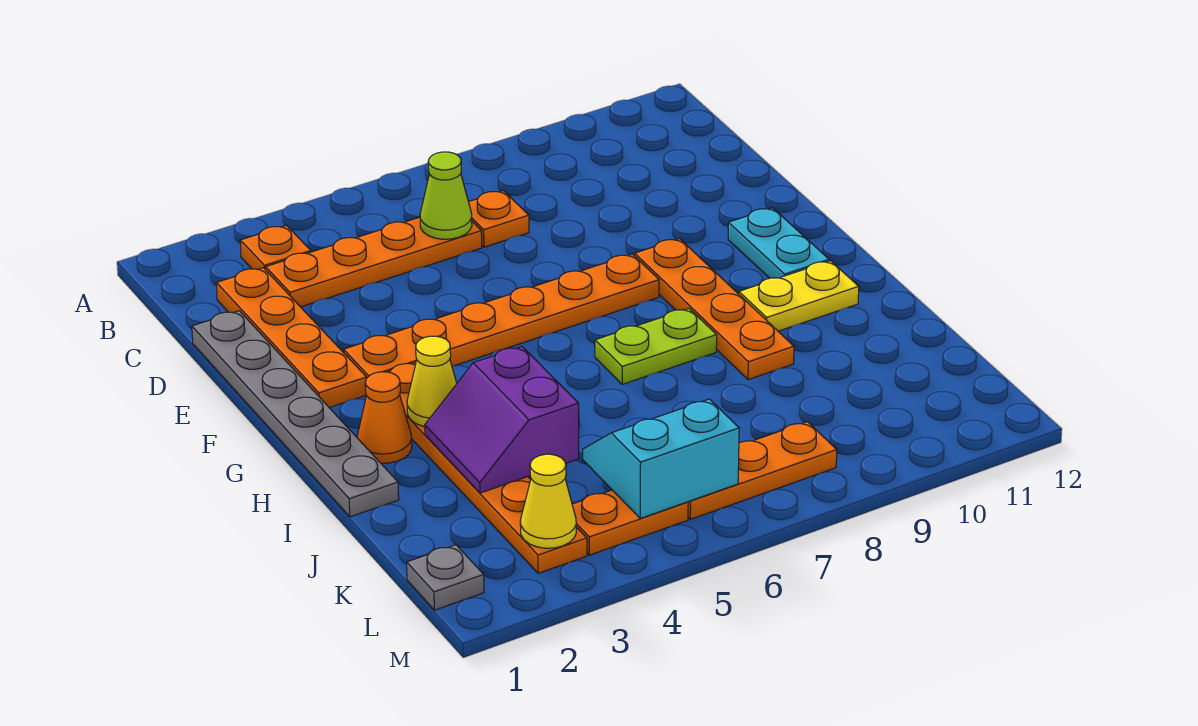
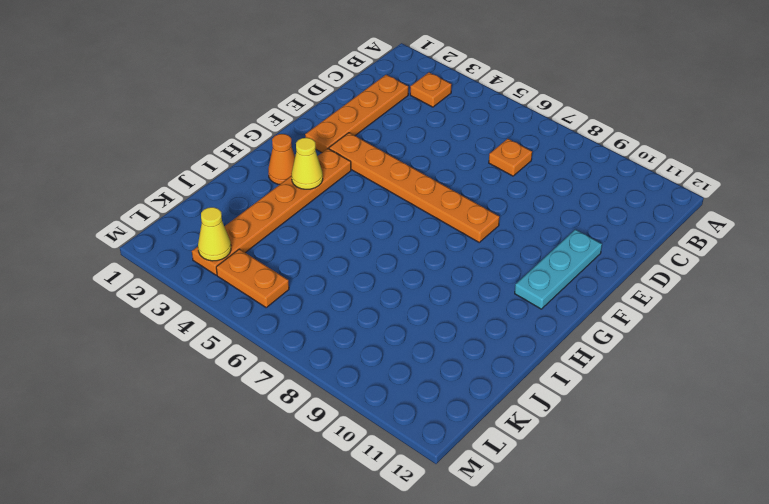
cyan 1x3 plate [515,230,602,309] -> cyan 1x2 plate [728,208,829,278]
none -> orange 1x4 plate [266,217,482,307]
none -> grey 1x6 plate [192,311,399,517]
none -> orange 1x4 plate [635,239,794,380]

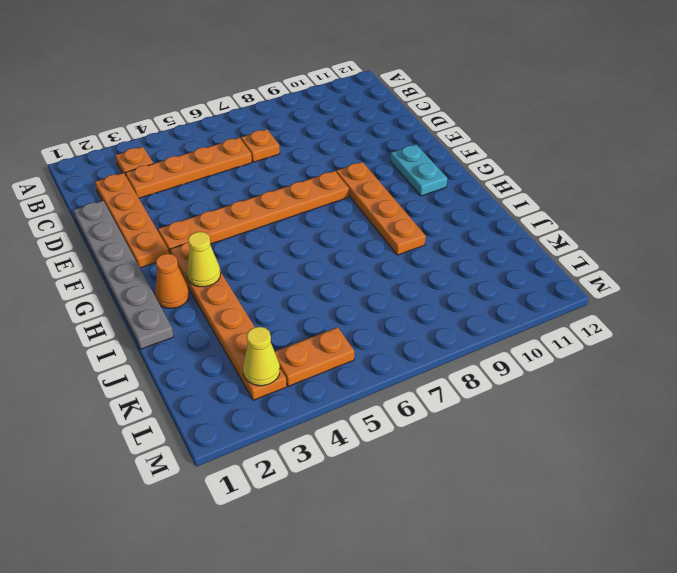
none -> lime 1x2 plate [595,308,717,384]
none -> yellow 1x2 plate [739,261,859,331]
none -> grey 1x1 plate [407,545,484,610]

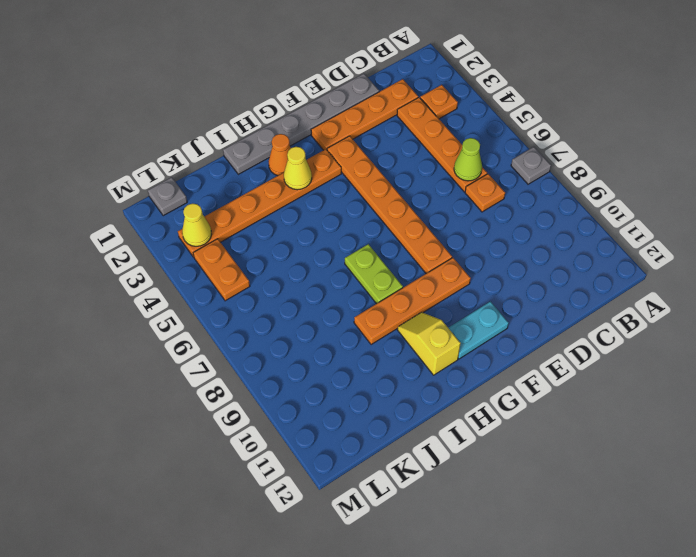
grey 1x1 plate [511,147,551,184] -> none
yellow 1x2 slope [397,312,461,375] -> yellow 1x2 plate [739,261,859,331]
none -> orange 1x3 plate [688,422,837,519]
none -> purple 2x2 slope [425,347,579,493]
none -> cyan 2x2 slope [583,399,739,518]

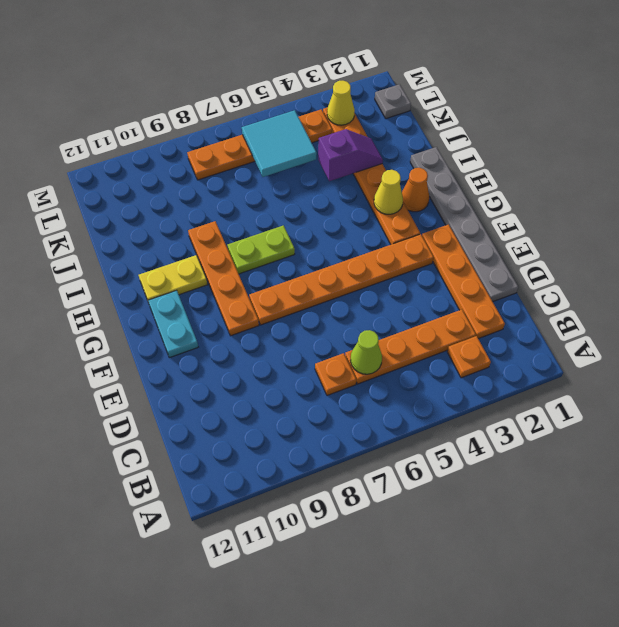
purple 1x2 slope [318,129,383,181] -> purple 2x2 slope [425,347,579,493]
cyan 2x2 tile [242,110,317,177] -> cyan 2x2 slope [583,399,739,518]

